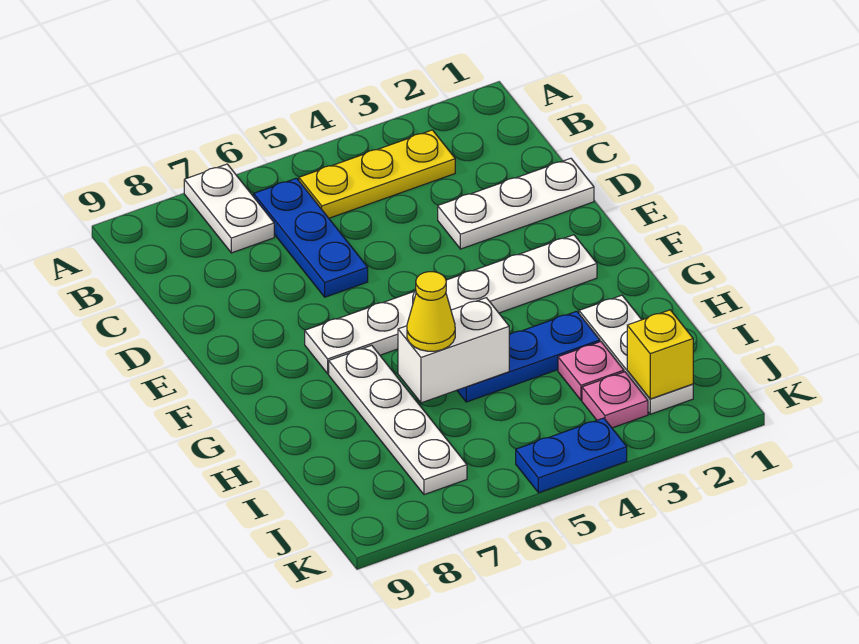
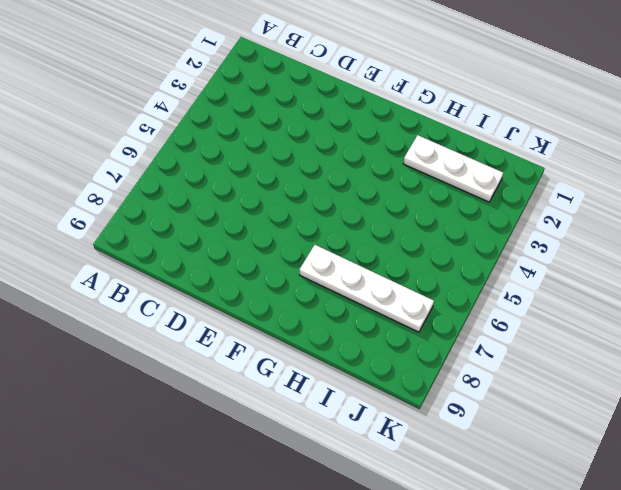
none -> white 1x2 plate [184,164,274,253]
none -> yellow 1x3 plate [299,130,455,218]
none -> blue 1x3 plate [254,178,368,297]

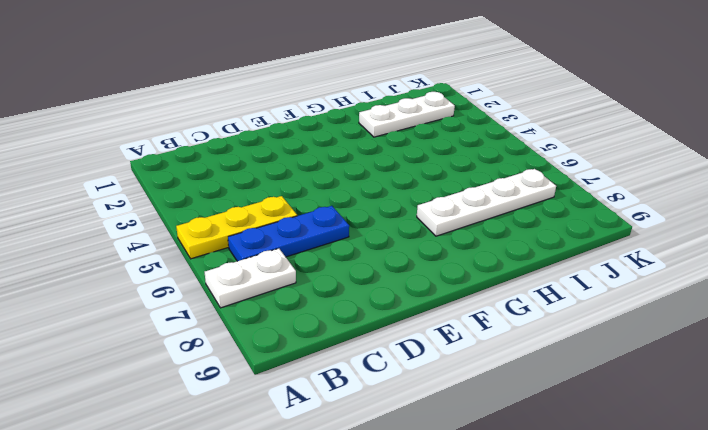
yellow 1x3 plate [176,196,297,259] -> yellow 1x3 plate turned to [299,130,455,218]
none -> white 1x3 plate [438,158,594,249]
none -> white 1x6 plate [305,235,597,374]
none -> blue 1x3 plate [457,311,600,402]

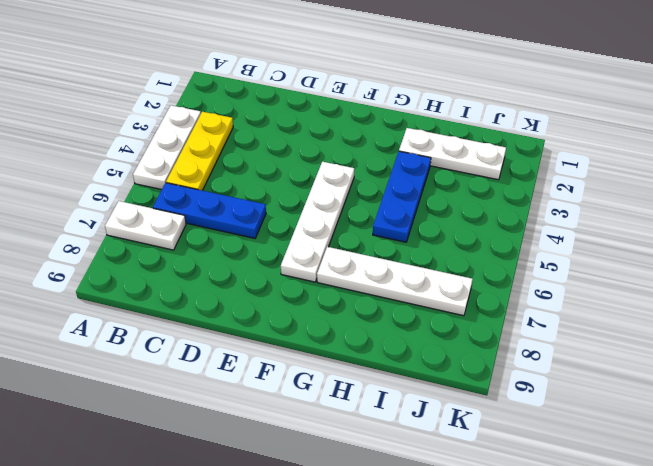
white 1x3 plate [133,105,201,189] -> white 1x3 plate moved to [438,158,594,249]
white 1x4 plate [281,162,354,282] -> white 1x6 plate [305,235,597,374]
none -> pink 1x1 plate [558,342,624,400]
none -> pink 1x1 plate [582,372,648,428]
none -> blue 1x2 plate [516,418,627,493]

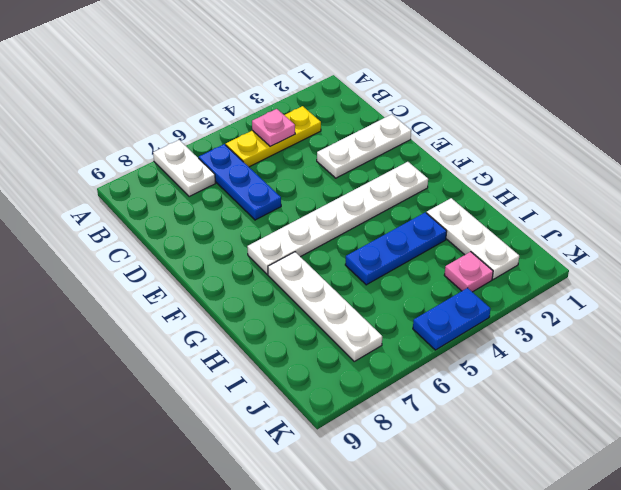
pink 1x1 plate [252,109,295,146] -> pink 1x1 plate moved to [558,342,624,400]
none -> white 1x2 brick [398,298,509,403]
none -> yellow 1x1 brick [627,310,693,399]
none -> yellow 1x1 cone [407,272,455,351]

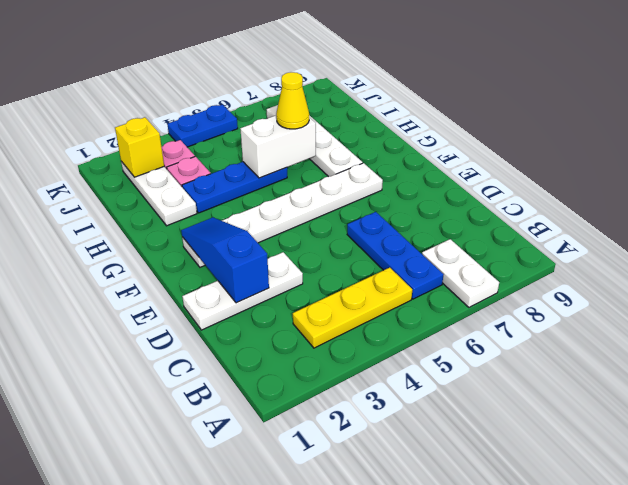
blue 1x3 slope [181,218,269,303] -> none

